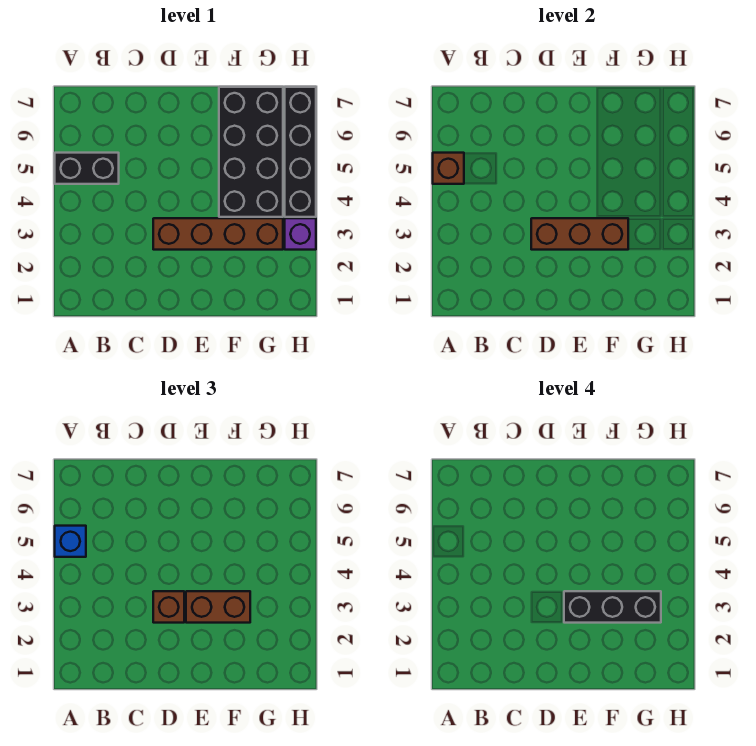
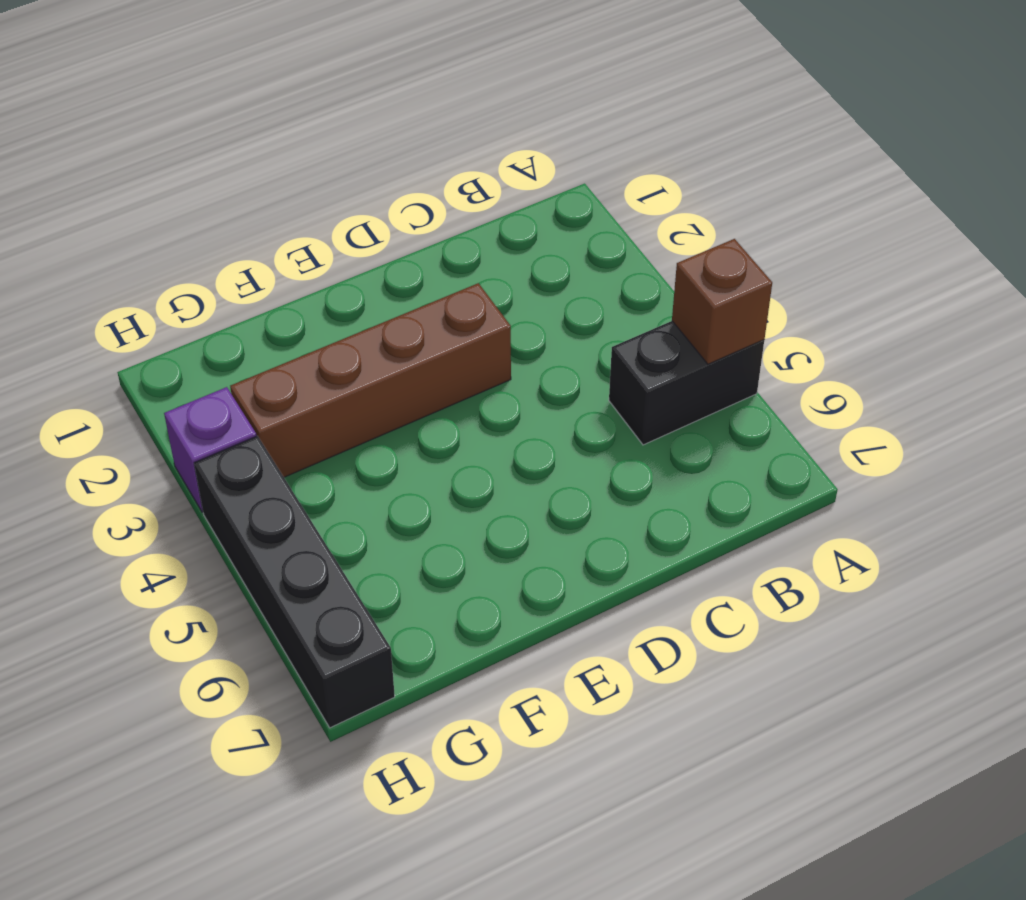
none -> black 2x4 brick [219,87,283,217]
none -> brown 1x3 brick [531,218,628,250]

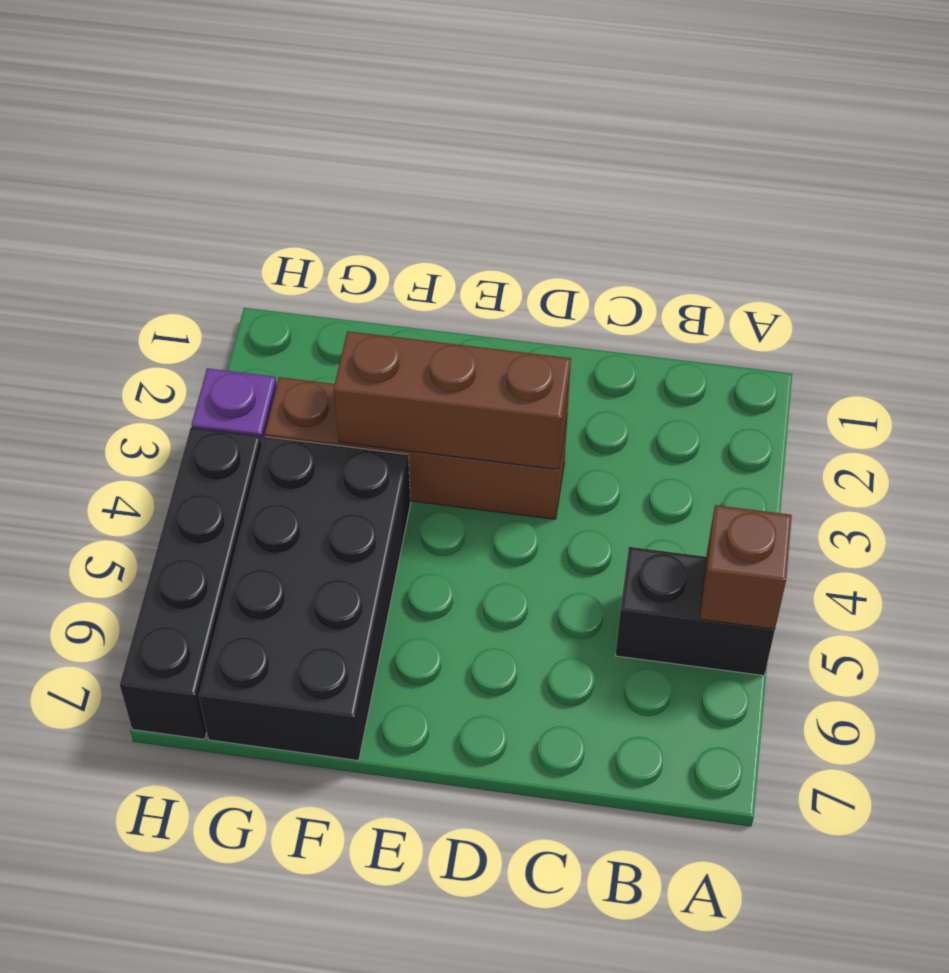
none -> blue 1x1 brick [55,526,86,557]
none -> brown 1x1 brick [153,591,184,623]

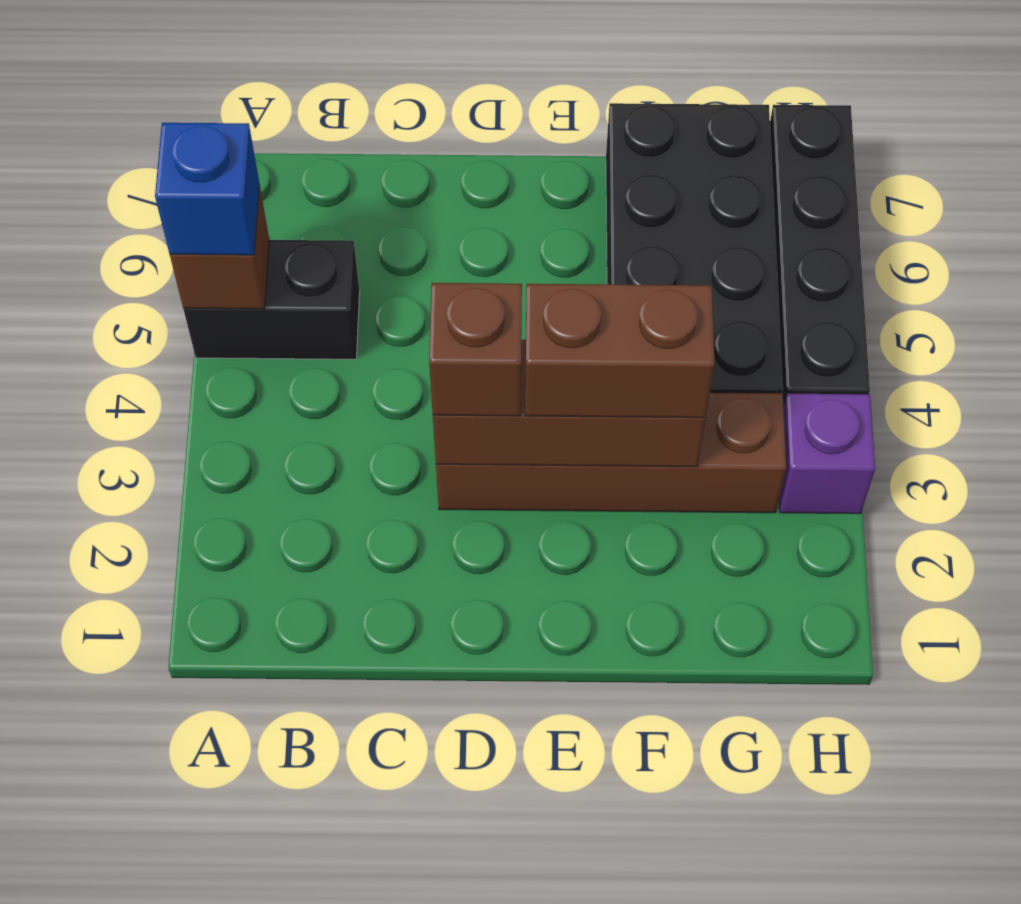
none -> black 1x3 brick [564,591,661,623]

